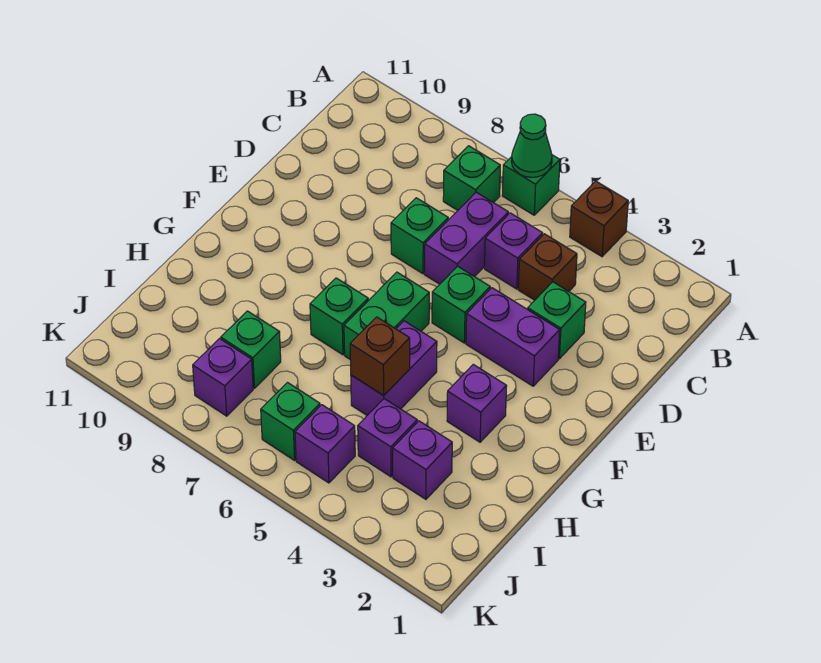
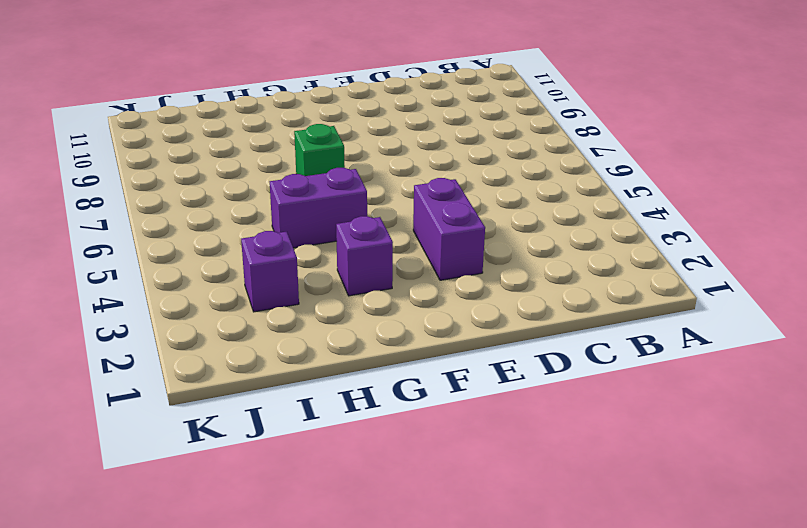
none -> brown 1x1 brick [570,181,628,257]
none -> green 1x1 brick [502,155,560,215]
none -> green 1x1 brick [443,146,500,210]

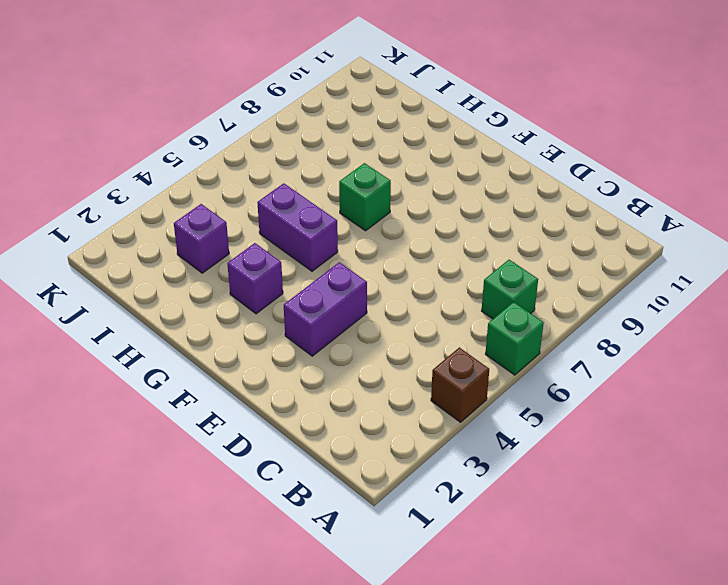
none -> brown 1x1 brick [518,234,577,300]
none -> purple 1x1 brick [485,213,543,289]
none -> purple 1x2 brick [425,192,508,284]

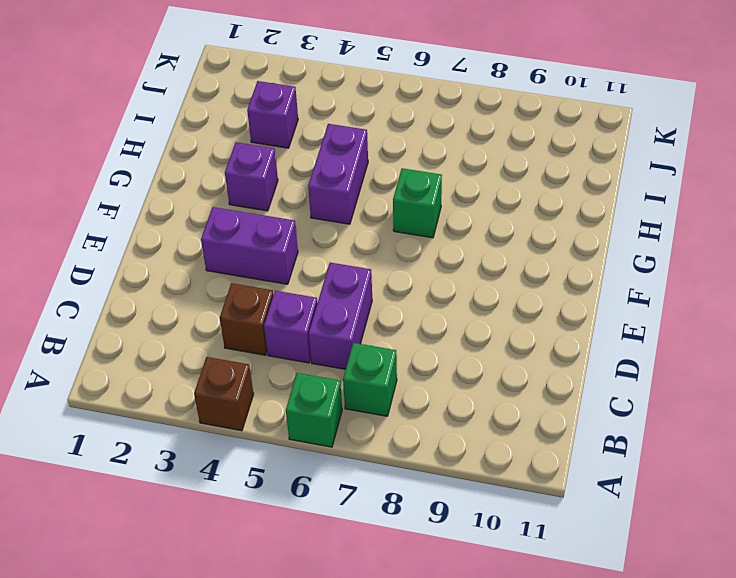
none -> green 1x1 brick [528,282,586,359]
none -> green 1x1 brick [391,198,448,274]
none -> green 1x1 brick [432,266,490,343]

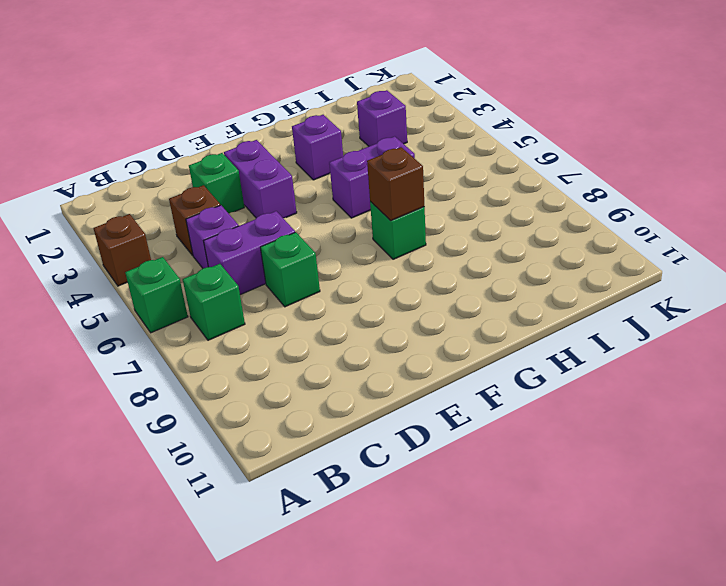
brown 1x1 brick [367,147,425,221] -> brown 1x1 brick moved to [350,317,410,396]
none -> green 1x1 brick [432,266,490,343]
none -> green 1x2 brick [344,272,429,359]
none -> purple 1x1 brick [358,399,417,477]

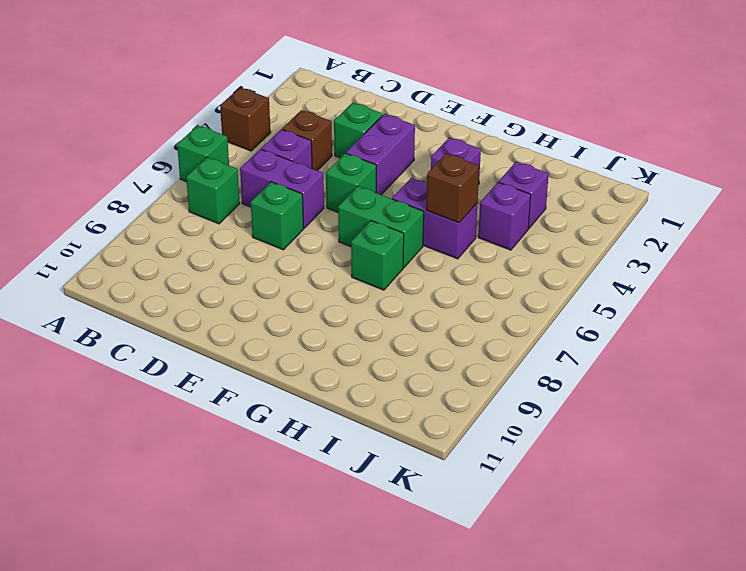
none -> green 1x1 brick [221,311,281,388]
none -> purple 1x1 brick [295,405,355,483]
none -> green 1x1 brick [261,383,320,460]

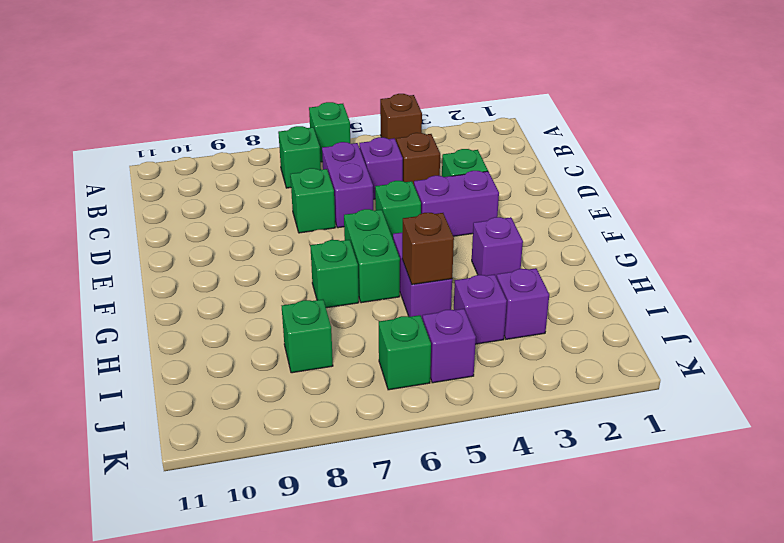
none -> purple 1x1 brick [193,339,253,416]
none -> green 1x1 cone [512,114,552,178]

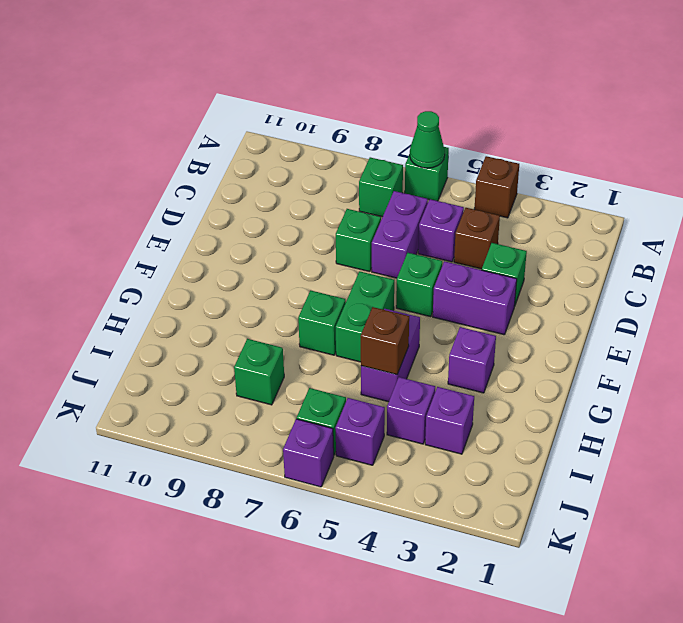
purple 1x1 brick [283,419,334,487] -> purple 1x1 brick moved to [193,339,253,416]

